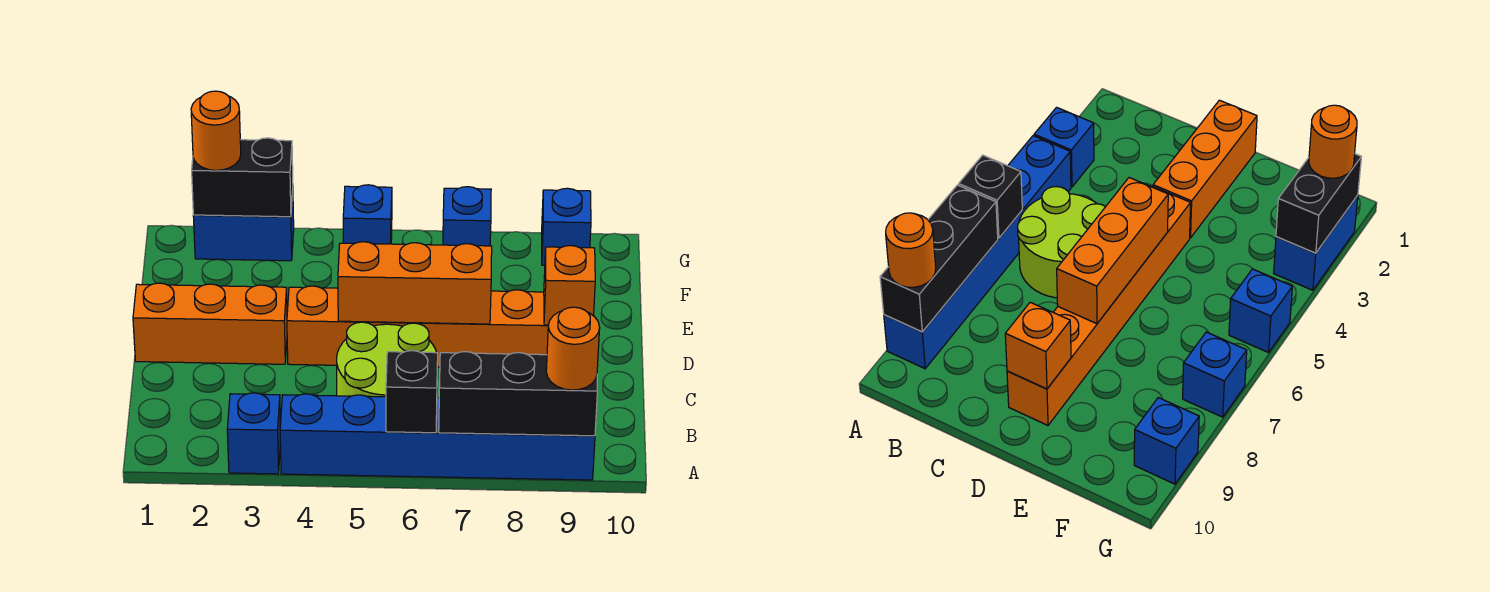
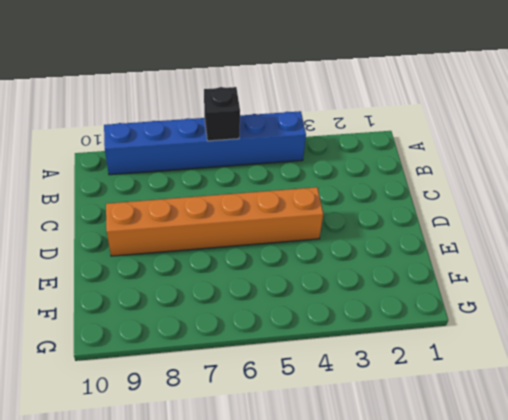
none -> blue 1x1 brick [227,393,281,474]
none -> lime 2x2 round brick [337,322,438,397]
none -> orange 1x3 brick [133,283,287,364]

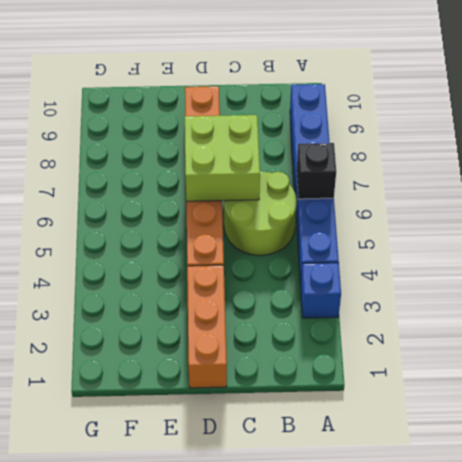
lime 2x2 brick [185,115,260,201] -> orange 1x3 brick [338,242,492,324]
none -> blue 1x2 brick [193,191,294,261]
none -> blue 1x1 brick [343,185,392,244]
none -> blue 1x1 brick [443,187,491,246]

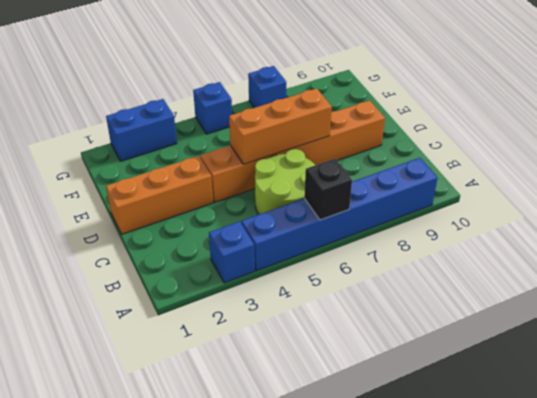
none -> blue 1x1 brick [541,188,591,265]
none -> black 1x3 brick [439,352,597,436]
none -> orange 1x1 brick [544,246,595,325]

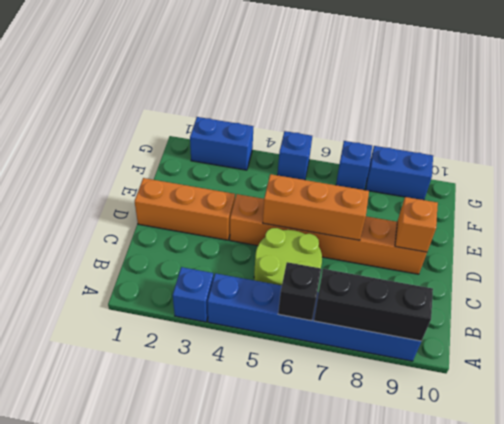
blue 1x2 brick [366,146,433,200] -> blue 1x1 brick [541,188,591,265]
none -> black 1x2 brick [192,138,293,217]
none -> orange 1x1 round brick [546,307,600,390]
none -> orange 1x1 round brick [191,91,241,170]

